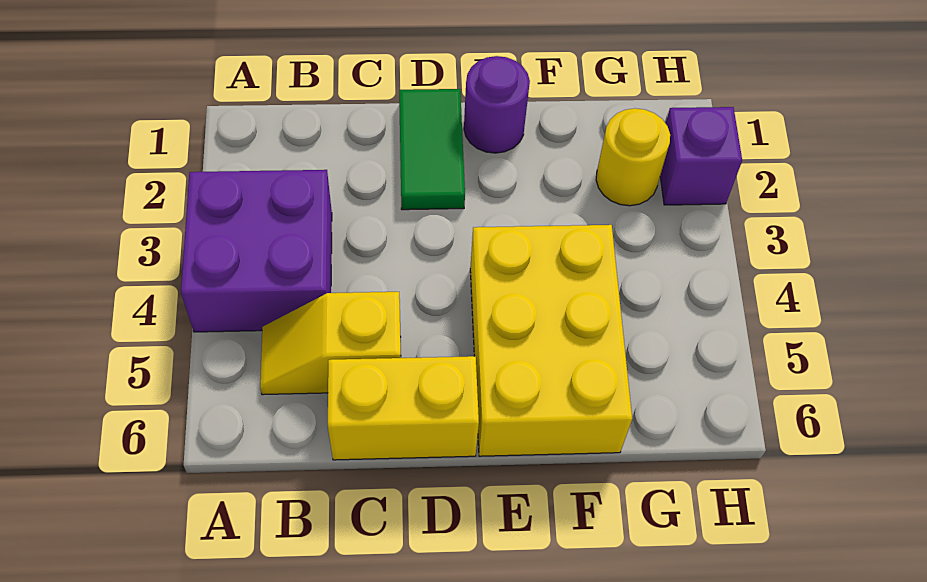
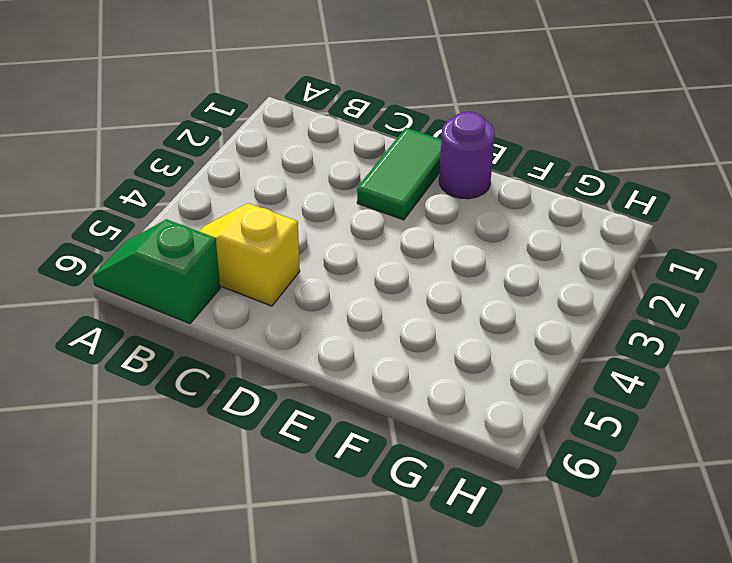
green 1x2 slope [93,219,220,323] -> none
none -> purple 2x2 brick [181,170,332,332]
none -> yellow 1x2 brick [328,356,479,460]

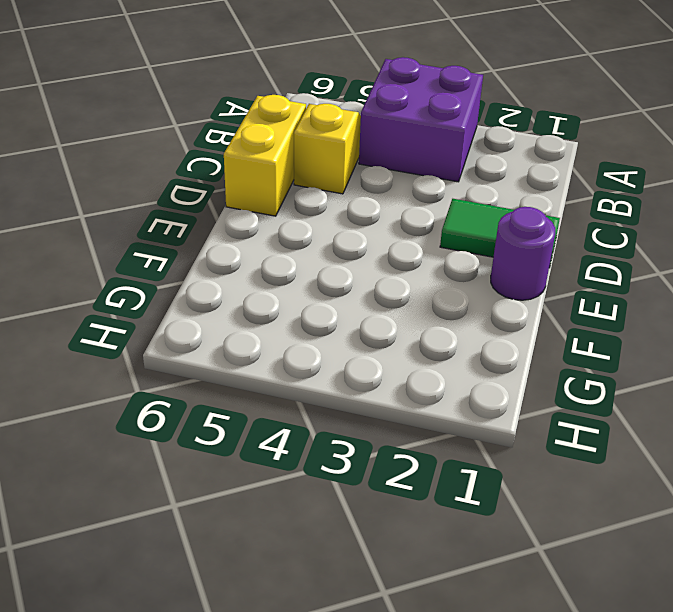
none -> yellow 2x3 brick [470,225,632,456]
none -> yellow 1x1 round brick [596,108,670,206]

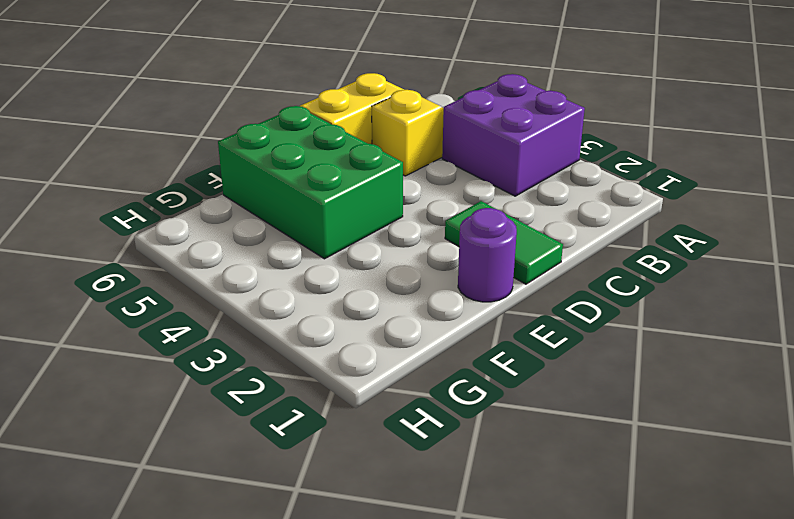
green 2x3 brick [218,106,403,259] -> yellow 2x3 brick [470,225,632,456]
none -> yellow 1x1 round brick [596,108,670,206]
none -> purple 1x1 brick [660,107,742,205]

